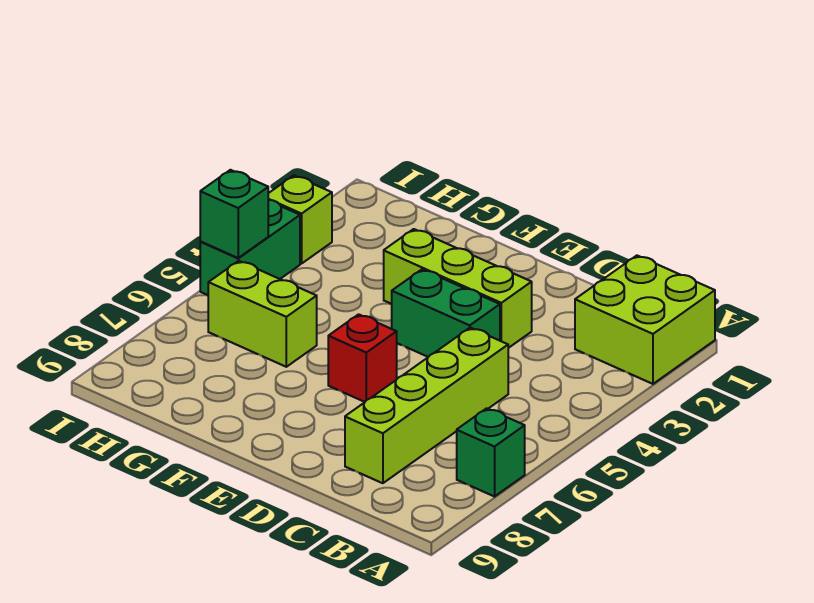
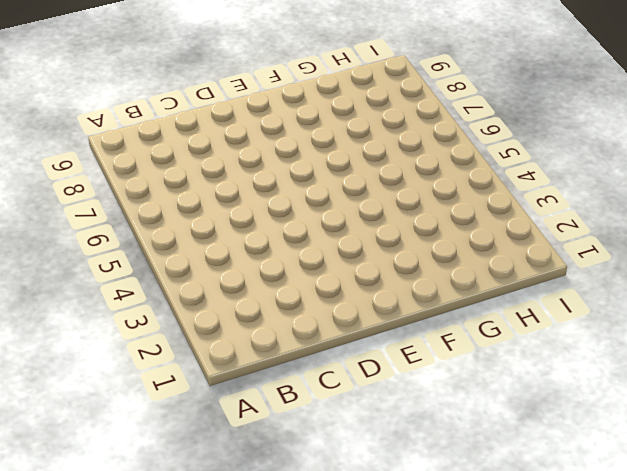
none -> lime 2x2 brick [575,256,715,384]
none -> green 1x1 brick [457,408,525,497]

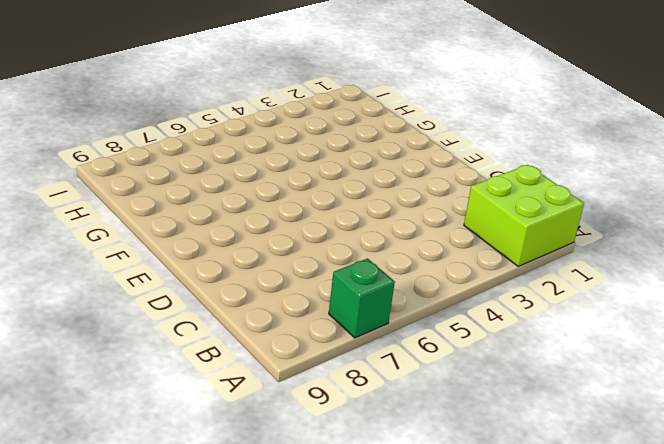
none -> lime 1x4 brick [345,328,508,483]
none -> lime 1x3 brick [384,229,532,348]

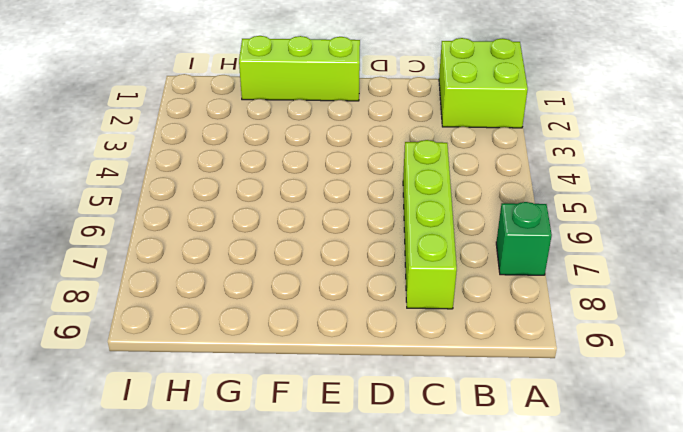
lime 1x3 brick [239,36,360,101] -> lime 1x3 brick moved to [384,229,532,348]
none -> green 1x2 brick [392,269,500,357]
none -> red 1x1 brick [328,314,397,402]

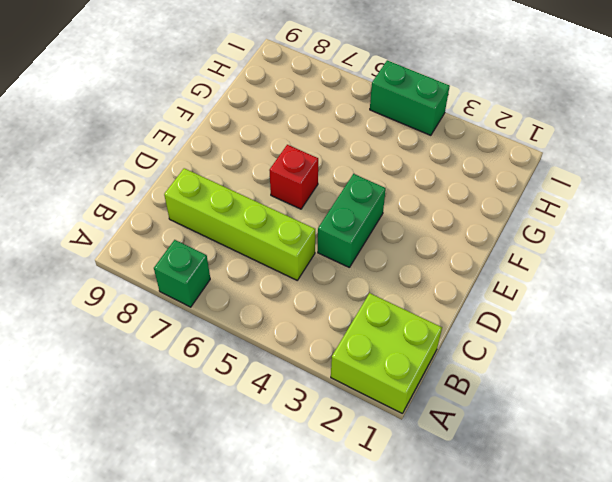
none -> lime 1x3 brick [384,229,532,348]
none -> lime 1x2 brick [208,261,317,367]

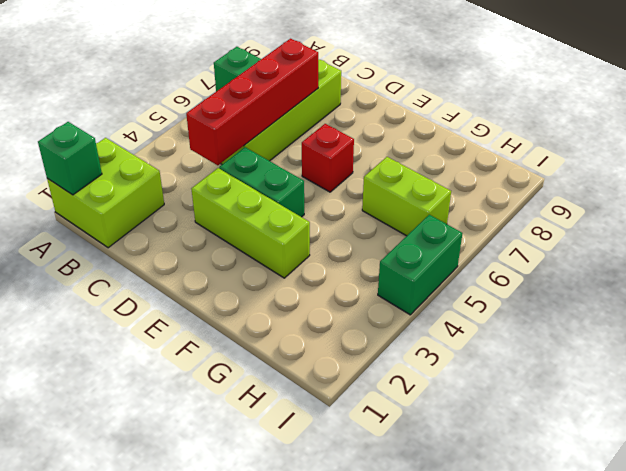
green 1x1 brick [38,122,102,195] -> green 1x1 brick moved to [200,170,268,258]
red 1x4 brick [186,39,318,165] -> none
none -> lime 1x1 brick [268,176,332,264]

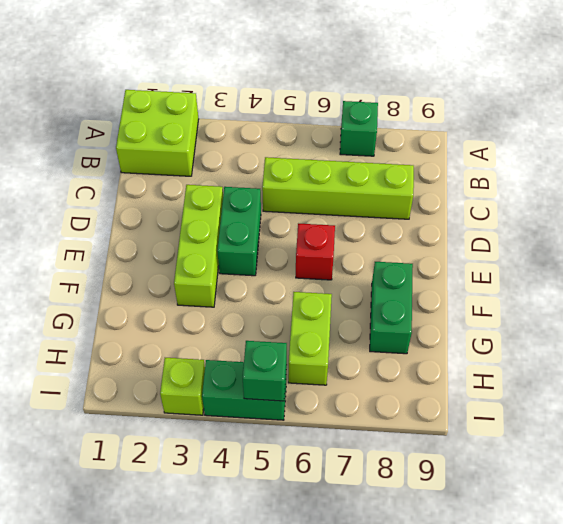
green 1x2 brick [370,262,413,354] -> none

